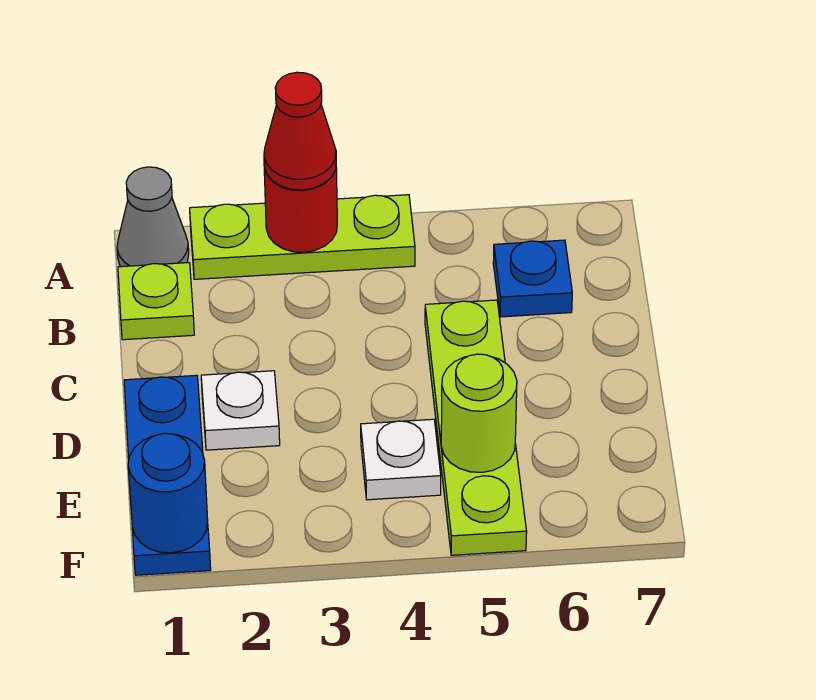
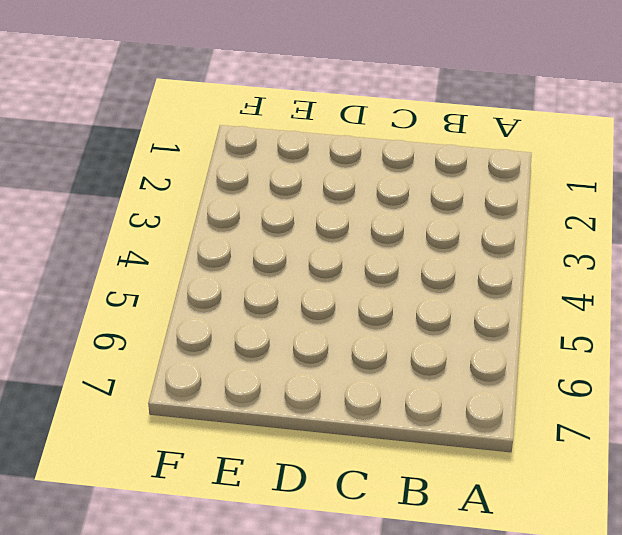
none -> grey 1x1 cone [117,167,189,267]
none -> lime 1x3 plate [190,195,415,279]
none -> lime 1x1 plate [118,263,194,340]

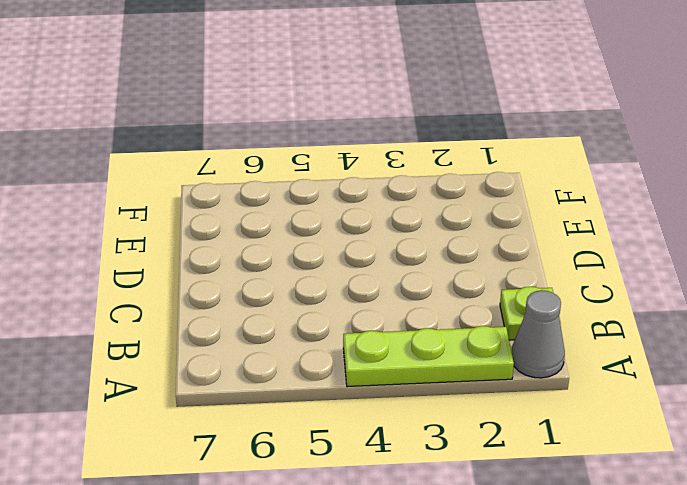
none -> blue 1x1 plate [493,240,572,317]
none -> lime 1x4 plate [425,300,527,555]
none -> blue 1x3 plate [124,375,211,575]

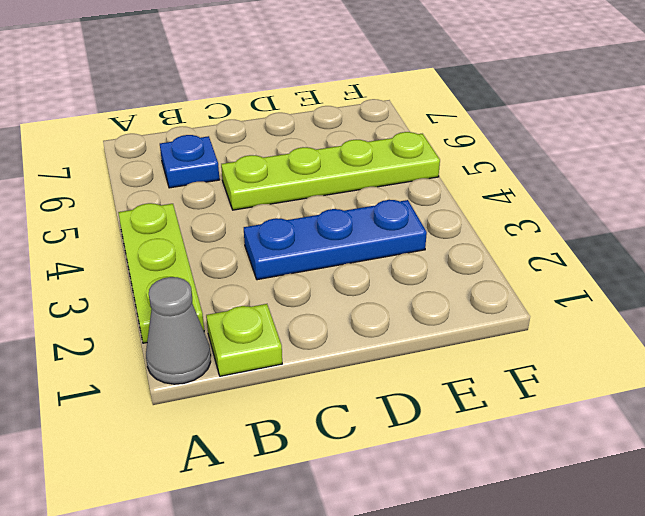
blue 1x3 plate [244,200,427,280] -> blue 1x3 plate moved to [124,375,211,575]
none -> white 1x1 plate [201,371,280,450]
none -> white 1x1 plate [361,419,441,500]
none -> red 1x1 round brick [264,168,337,252]

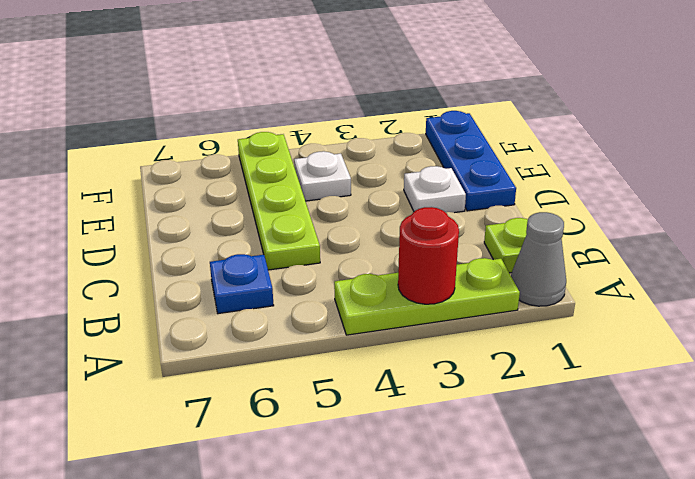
none -> lime 1x1 round brick [441,354,517,472]
none -> blue 1x1 round brick [128,433,208,553]
none -> red 1x1 cone [264,72,336,190]

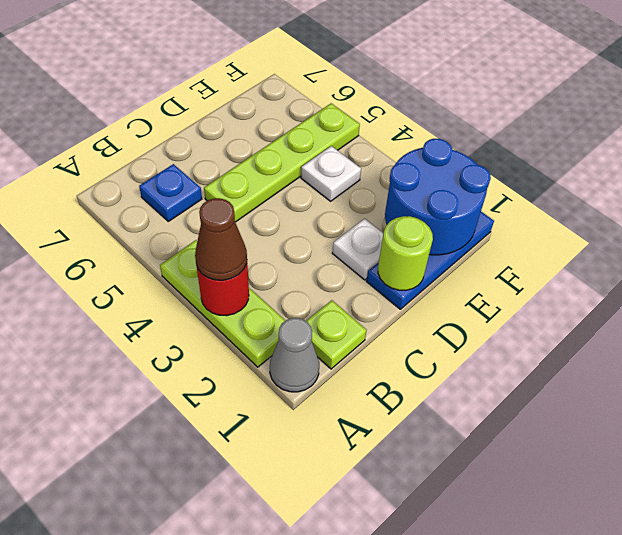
brown 1x1 cone [195,198,247,280] -> red 1x1 cone [264,72,336,190]
lime 1x1 round brick [378,216,433,290] -> lime 1x1 round brick moved to [441,354,517,472]
blue 2x2 round brick [385,139,491,255] -> blue 1x1 round brick [128,433,208,553]

